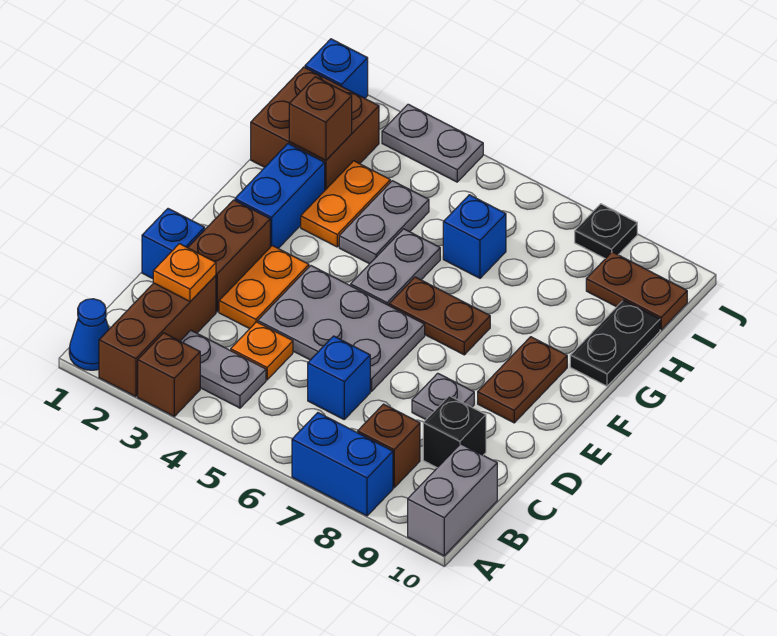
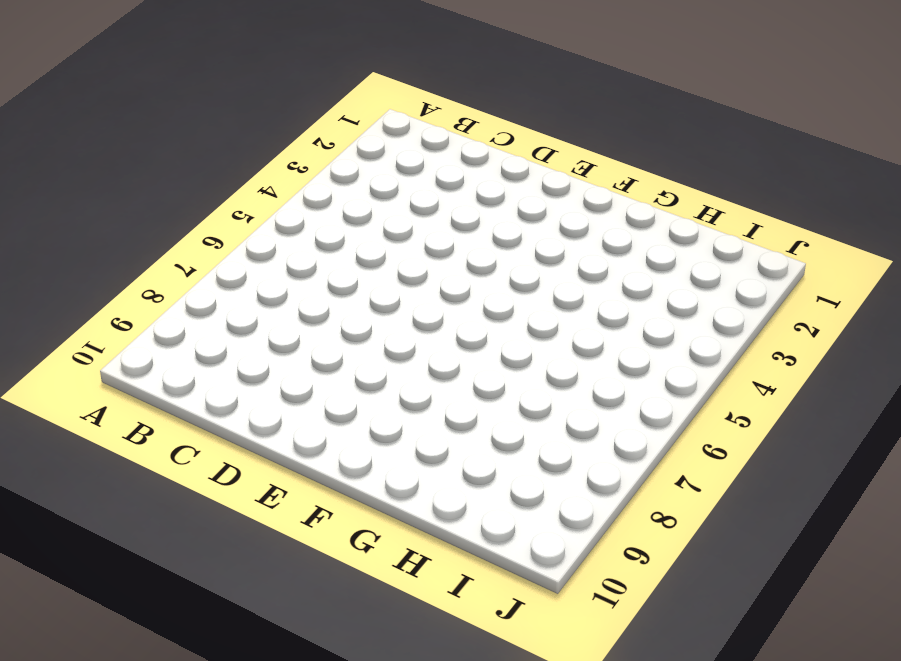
none -> blue 1x1 cone [69,299,109,370]
none -> brown 1x3 brick [99,275,216,397]
none -> brown 1x1 brick [138,333,200,416]
none -> blue 1x2 brick [292,413,393,516]

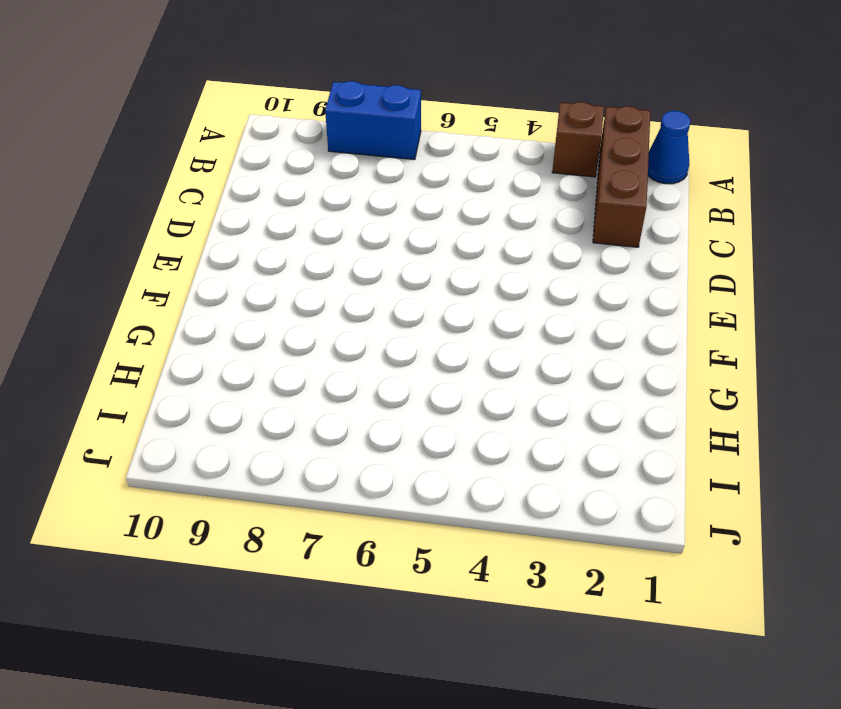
none -> grey 1x2 brick [408,444,497,556]
none -> grey 1x2 plate [181,330,266,408]
none -> brown 1x1 brick [358,404,420,488]
none -> orange 1x1 plate [231,322,293,380]

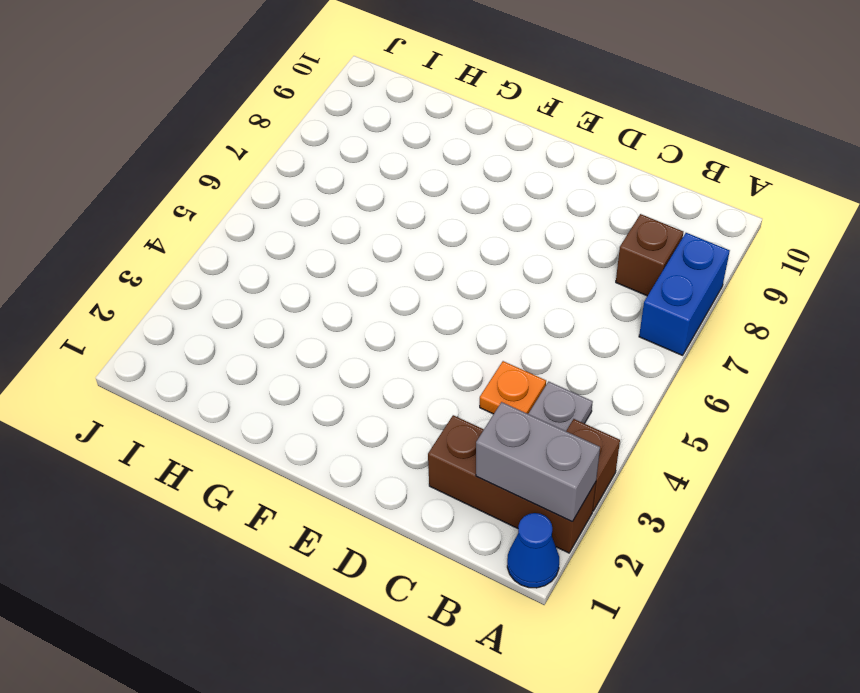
grey 1x2 brick [476,402,600,522] -> grey 1x2 brick moved to [408,444,497,556]
none -> blue 1x1 brick [308,336,370,419]
none -> black 1x1 brick [423,396,486,468]
none -> blue 1x1 brick [142,209,205,279]
none -> brown 1x2 brick [188,200,270,312]

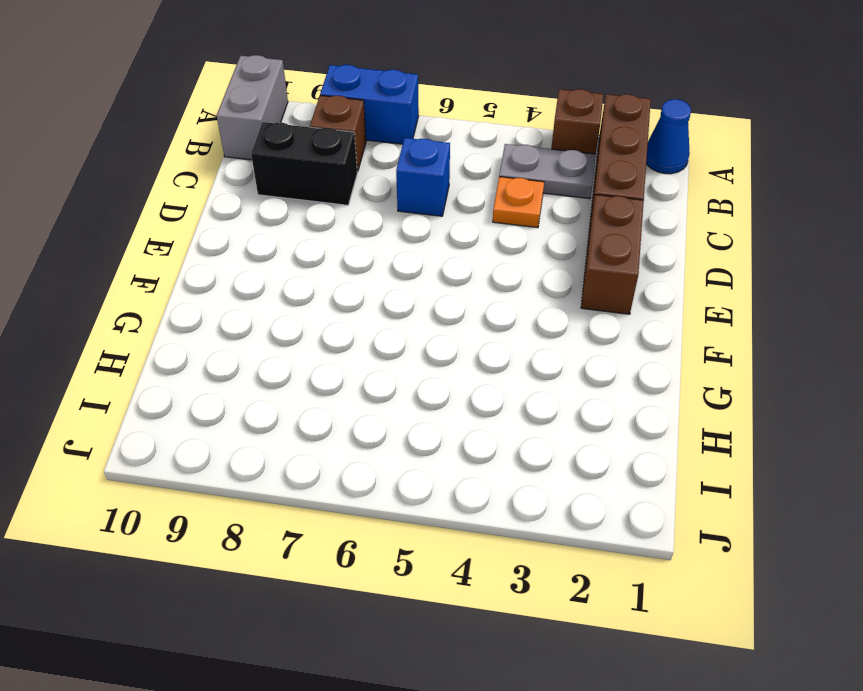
black 1x2 brick [251,122,357,205] -> black 1x1 brick [423,396,486,468]
none -> blue 1x1 brick [142,209,205,279]
none -> orange 1x2 plate [219,246,309,329]
none -> grey 2x3 plate [258,266,425,391]
none -> grey 1x1 plate [412,373,474,420]

